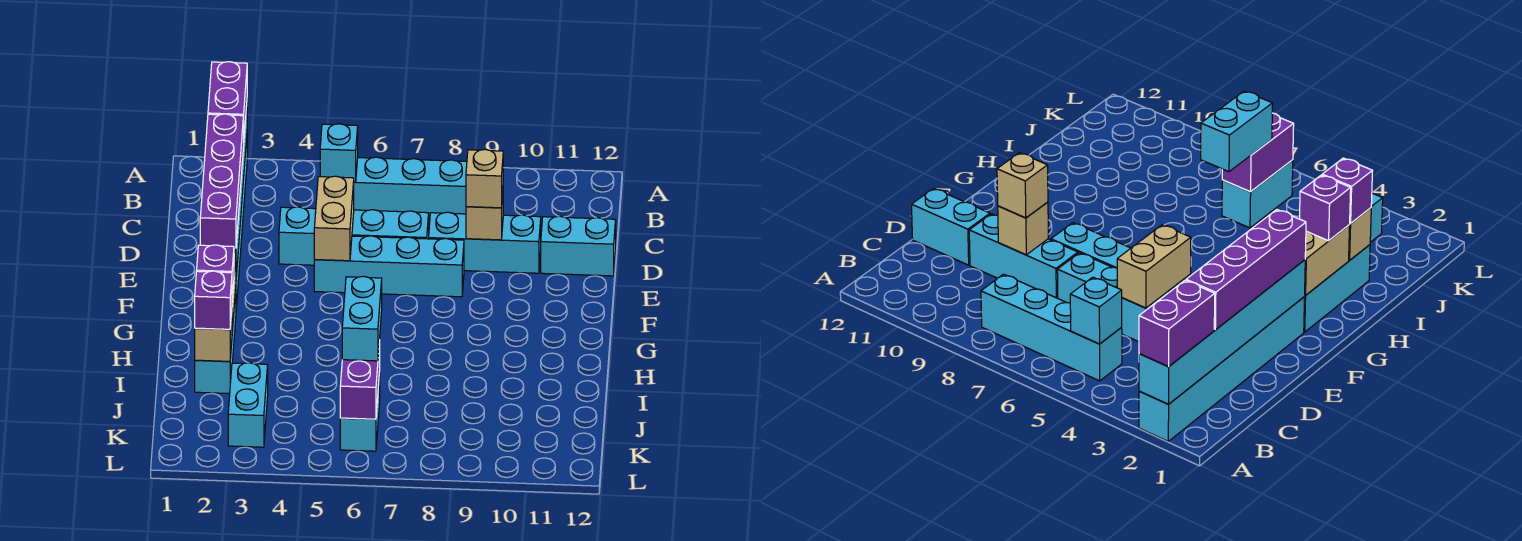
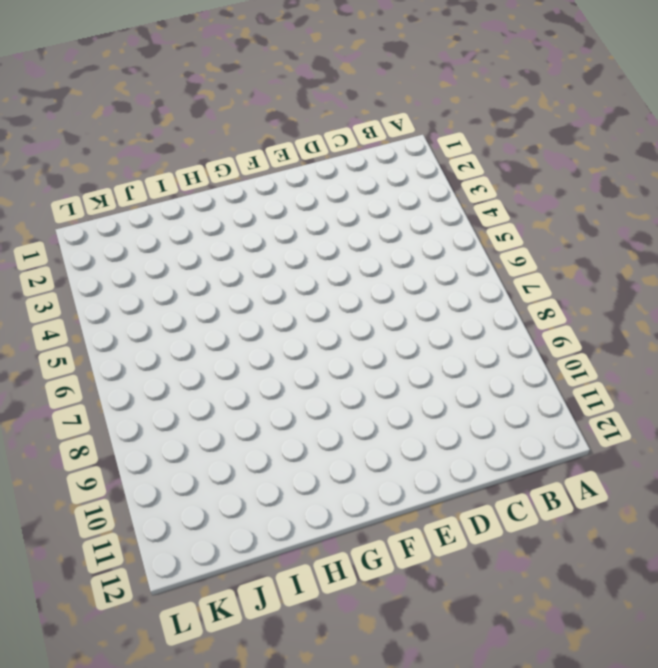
none -> cyan 1x6 brick [1139,297,1305,441]
none -> cyan 1x4 brick [354,157,467,217]
none -> cyan 1x4 brick [279,207,429,265]

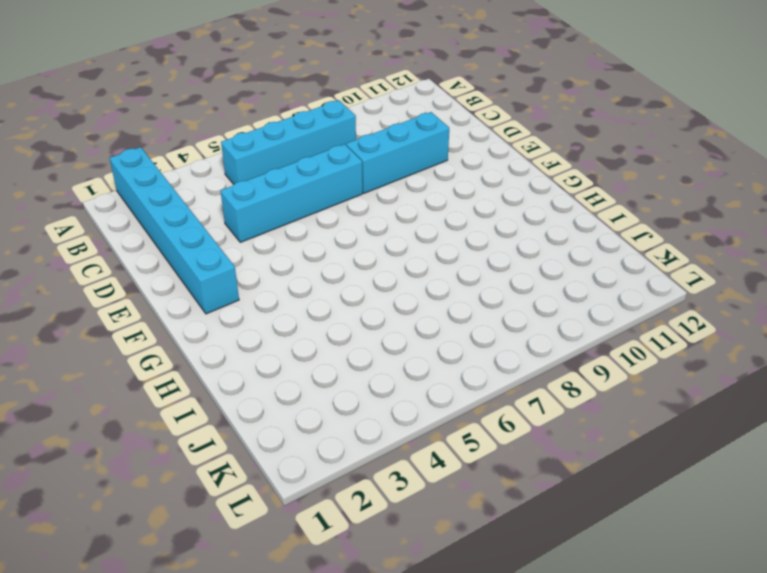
none -> cyan 1x2 brick [541,216,616,276]
none -> cyan 1x4 brick [314,236,464,297]
none -> cyan 1x3 brick [195,289,236,394]

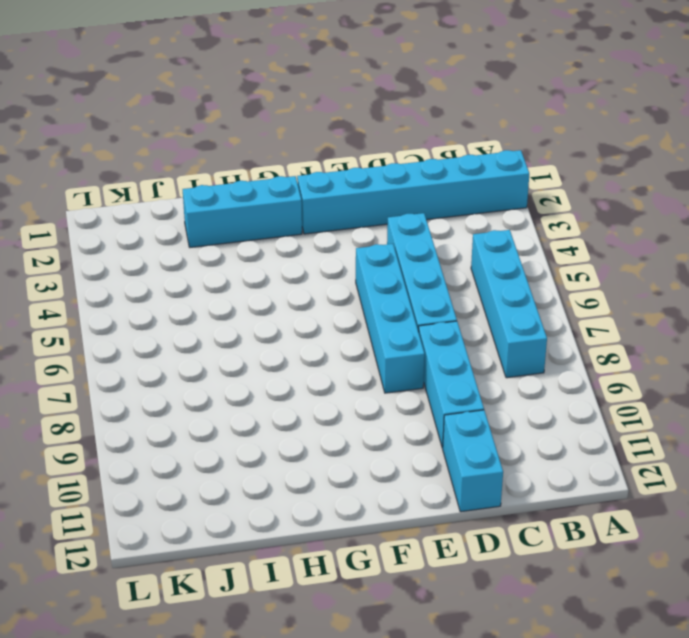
none -> cyan 1x2 brick [228,363,268,447]
none -> cyan 1x2 brick [340,372,380,451]
none -> cyan 1x6 brick [1139,260,1305,404]

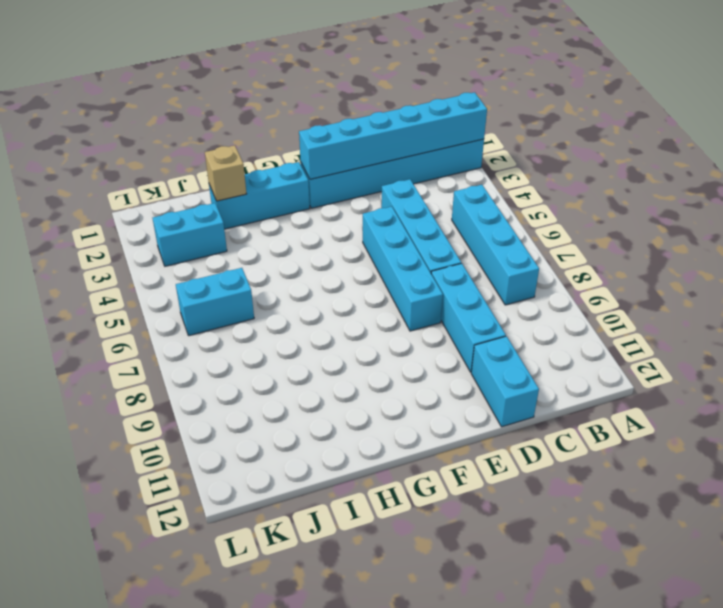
none -> cyan 1x1 brick [320,124,358,182]
none -> tan 1x2 brick [314,176,354,261]
none -> tan 1x1 brick [466,195,503,240]

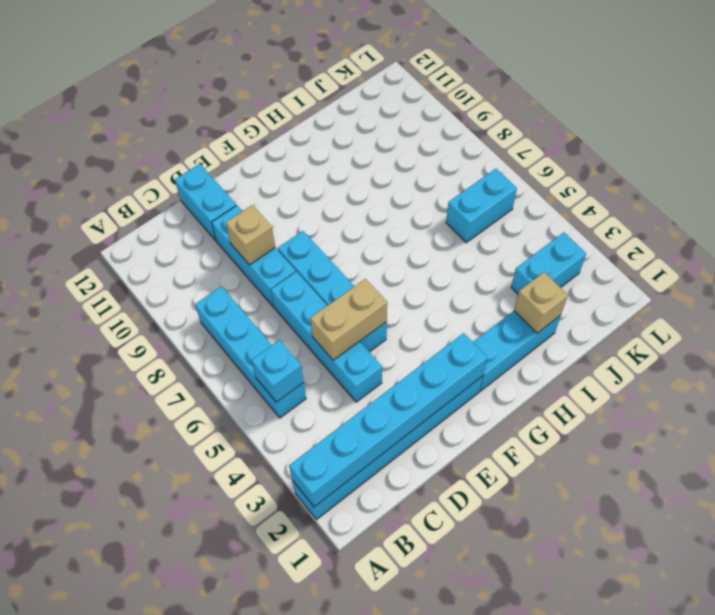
none -> tan 1x2 brick [1305,225,1350,295]
none -> purple 1x2 brick [340,340,380,419]
none -> purple 1x2 brick [208,62,247,134]

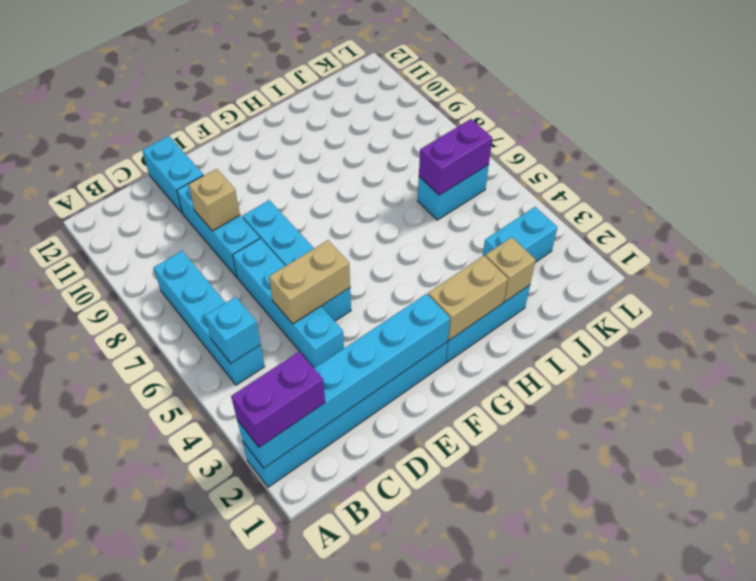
none -> purple 1x4 brick [200,114,244,251]
none -> tan 1x1 brick [466,149,503,208]
none -> purple 1x1 brick [197,245,234,299]

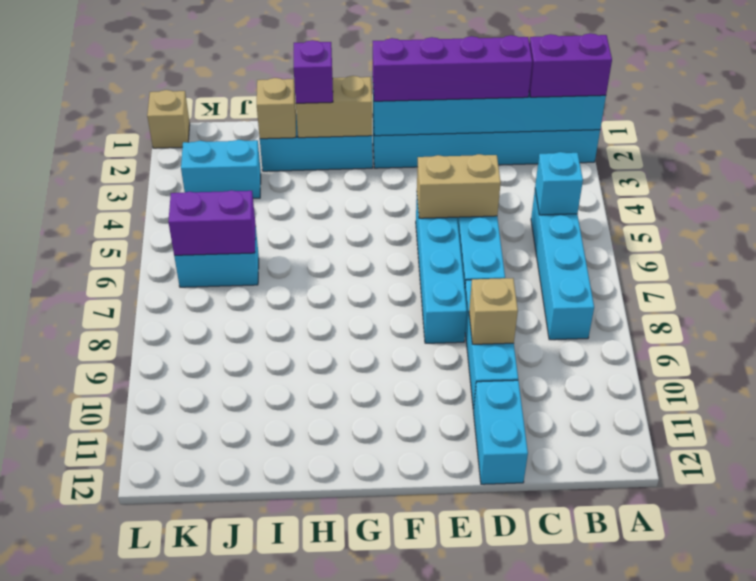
tan 1x1 brick [147,90,190,148] -> tan 1x1 brick moved to [466,149,503,208]
none -> purple 1x1 brick [195,271,232,329]
none -> cyan 1x2 brick [342,276,382,361]

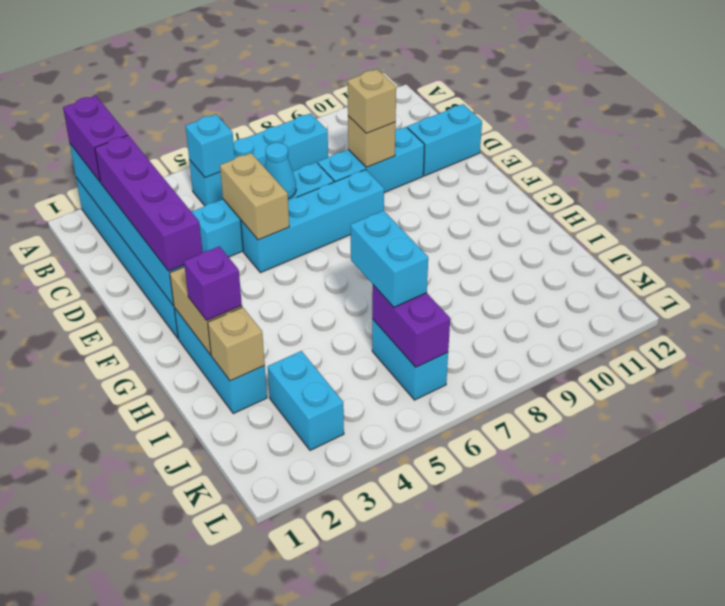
cyan 1x1 cone [264,143,296,199] -> none
none -> purple 1x1 brick [195,271,232,329]

